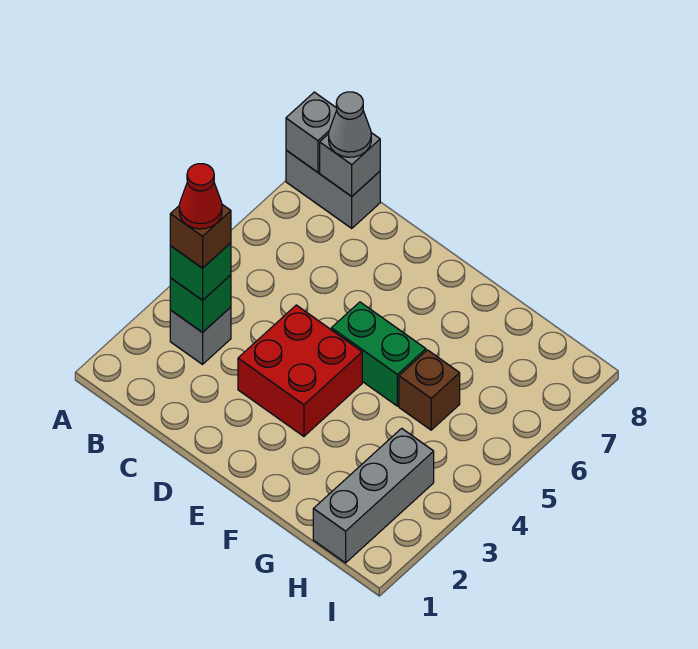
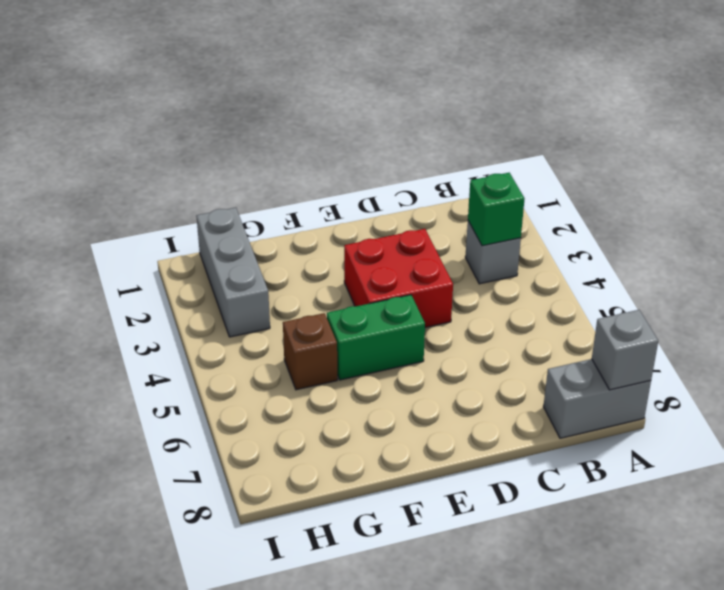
none -> grey 1x1 brick [320,133,380,196]
none -> green 1x1 brick [170,243,231,300]
none -> grey 1x1 cone [329,92,371,157]

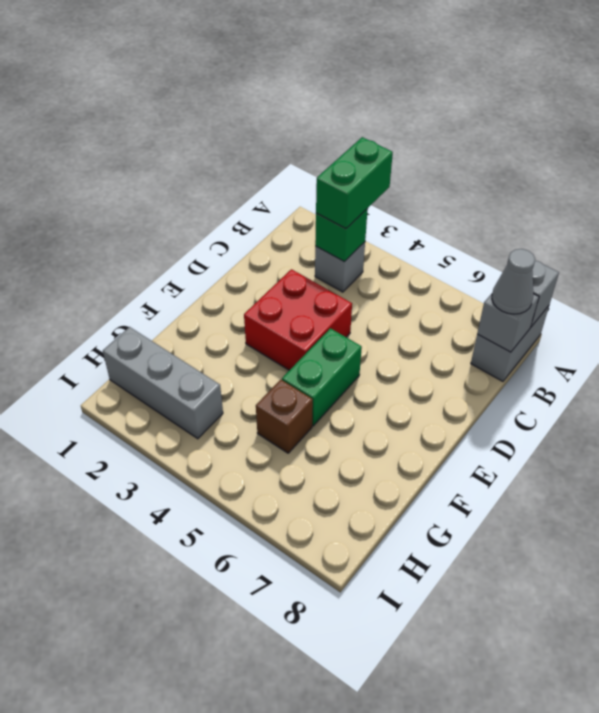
green 1x2 brick [316,137,393,229] -> green 1x1 brick [170,243,231,300]
none -> brown 1x1 brick [170,205,231,268]
none -> red 1x1 cone [179,164,222,229]

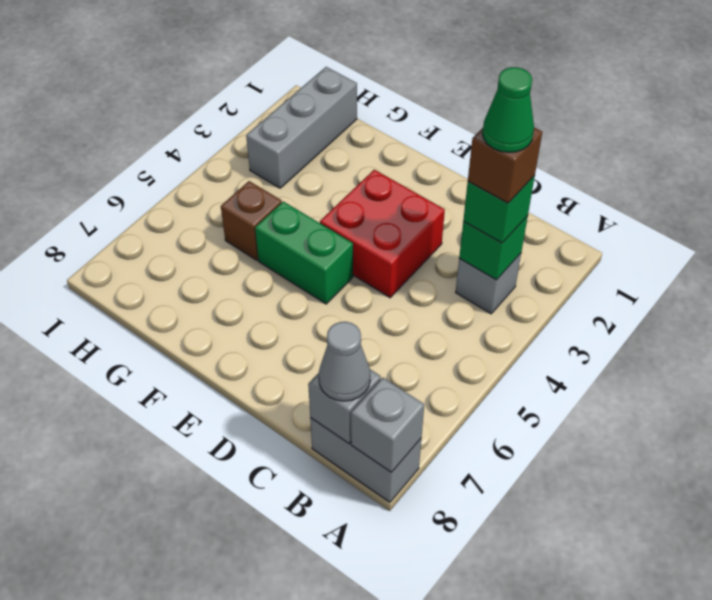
green 1x1 cone [482,67,534,153] -> red 1x1 cone [179,164,222,229]

